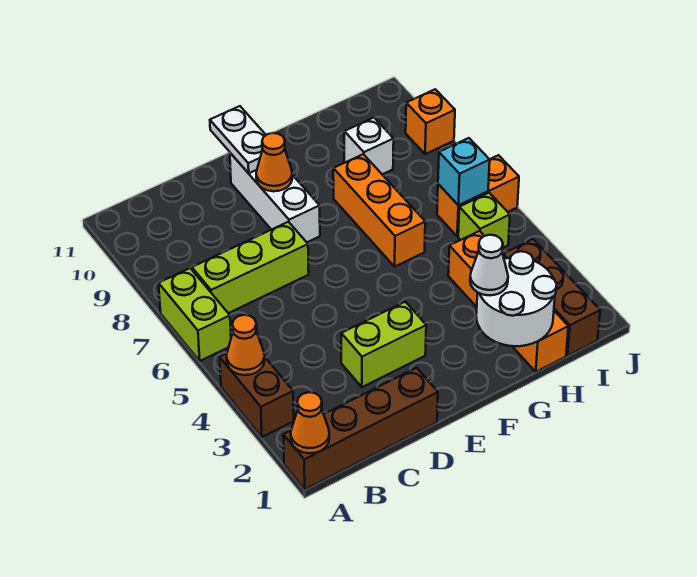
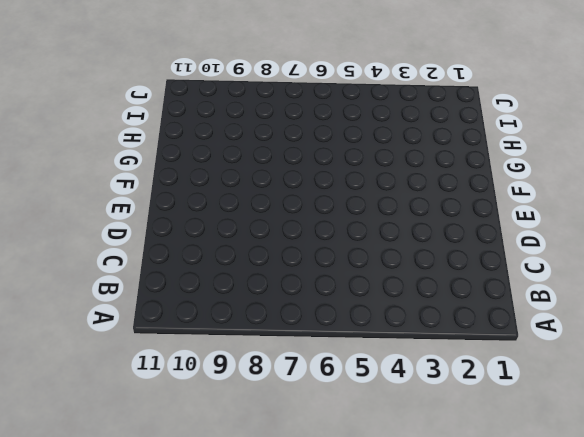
none -> brown 1x4 brick [283,368,438,489]
none -> brown 1x2 brick [220,354,294,437]
none -> lime 1x2 brick [159,268,231,361]

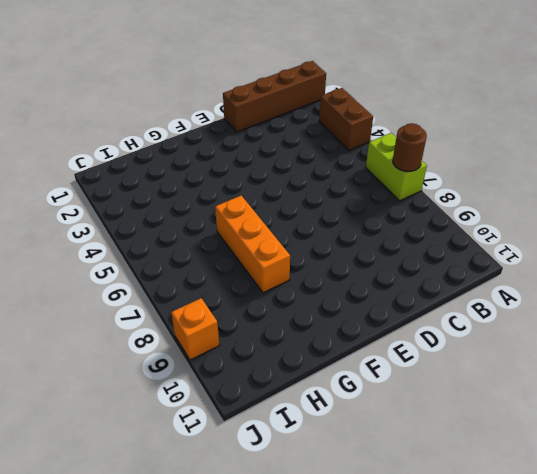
brown 1x1 round brick [393,123,427,172] -> none
none -> lime 1x3 brick [192,222,309,313]
none -> lime 1x2 brick [341,302,426,387]
none -> white 1x3 brick [230,153,320,242]

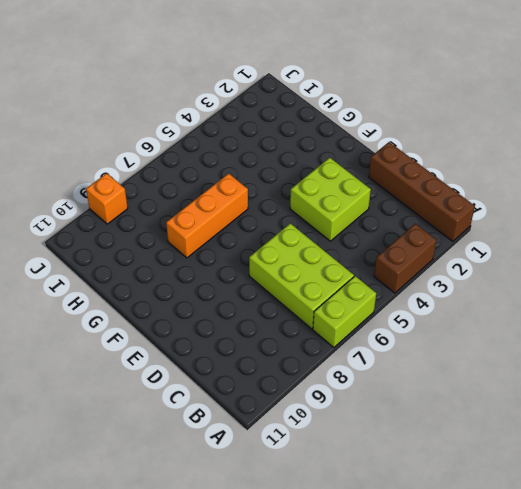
lime 2x3 brick [249,223,354,329] -> lime 1x3 brick [192,222,309,313]
lime 2x2 brick [290,158,371,241] -> lime 1x2 brick [341,302,426,387]
none -> white 1x3 brick [230,153,320,242]
none -> orange 1x4 brick [448,231,568,372]
none -> white 1x1 brick [344,118,394,174]

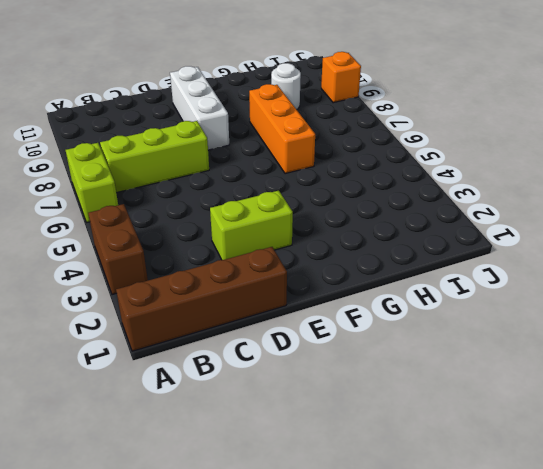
white 1x1 round brick [271,63,301,110] -> white 1x1 brick [344,118,394,174]
none -> orange 1x4 brick [448,231,568,372]
none -> brown 1x3 brick [503,239,600,356]
none -> lime 1x1 brick [458,193,510,248]

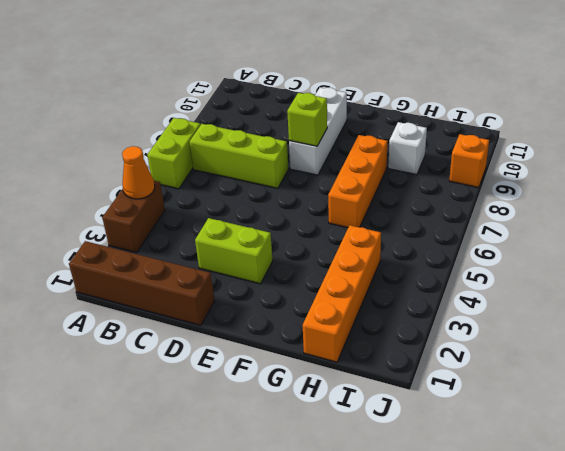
lime 1x1 brick [287,93,327,146] -> lime 1x1 brick moved to [458,193,510,248]
none -> brown 1x3 brick [503,239,600,356]
none -> orange 1x2 brick [437,155,519,236]
none -> orange 1x1 cone [291,392,329,453]

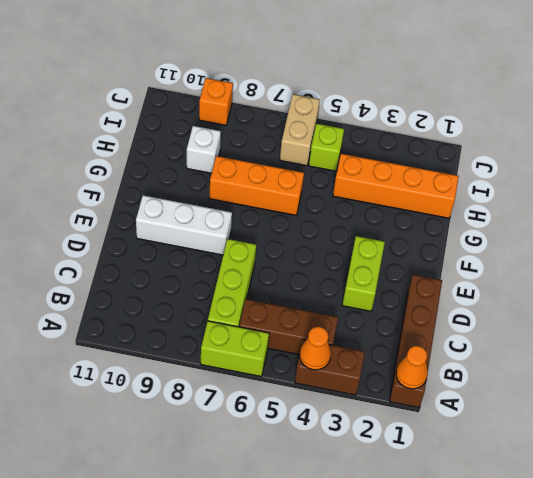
brown 1x3 brick [239,299,338,355] -> brown 1x3 brick moved to [503,239,600,356]
tan 1x2 brick [280,94,320,166] -> orange 1x2 brick [437,155,519,236]
none -> orange 1x1 cone [256,133,292,191]
none -> white 1x2 plate [210,106,266,173]
none -> white 2x2 round brick [476,251,557,346]

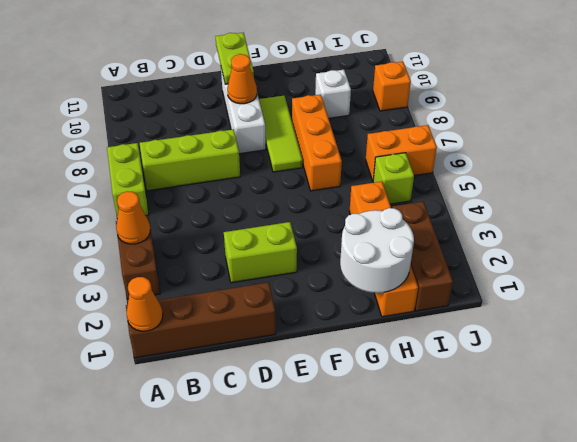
lime 1x2 plate [216,33,254,84] -> white 1x2 plate [210,106,266,173]
lime 1x3 tile [259,96,303,172] -> none
none -> cyan 1x1 brick [438,138,490,205]
none -> white 1x1 cone [470,235,508,295]

